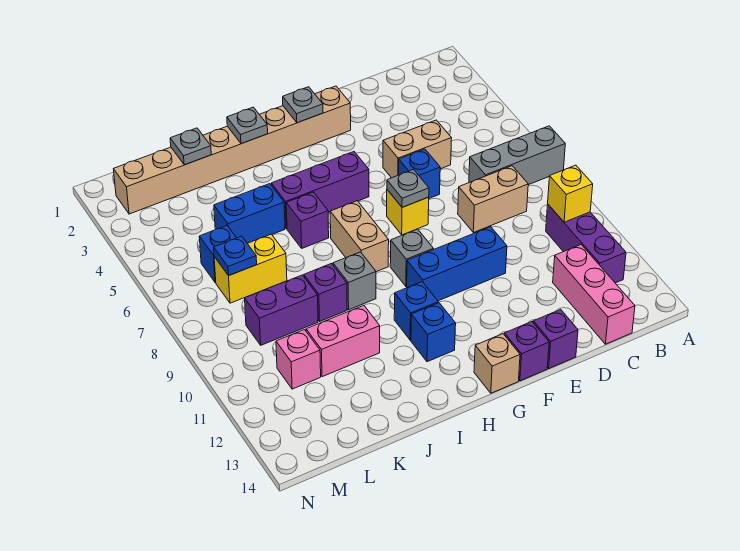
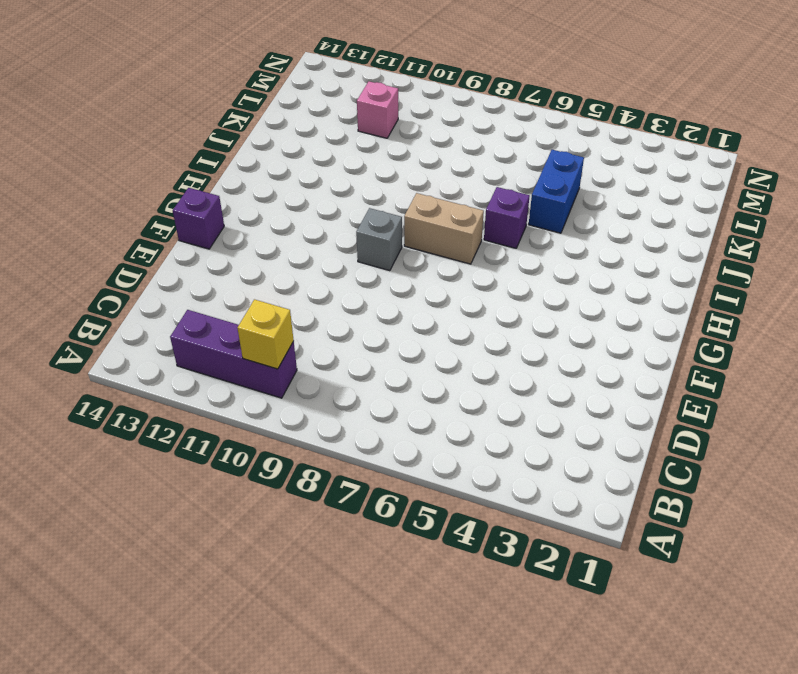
none -> grey 1x3 brick [469,126,565,185]
none -> tan 1x2 brick [458,166,528,233]
none -> pink 1x3 brick [553,245,635,344]
none -> tan 1x2 brick [383,120,452,178]

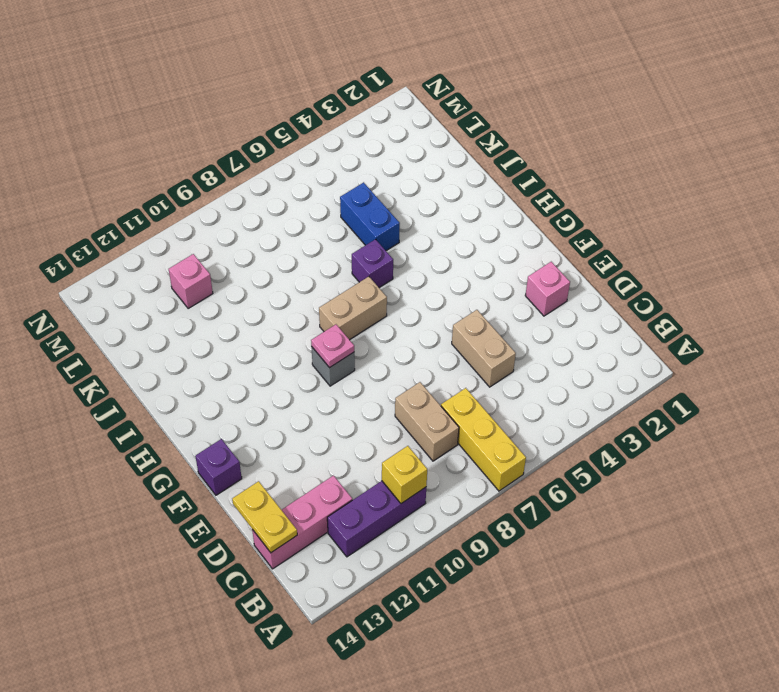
yellow 1x3 brick [441,388,526,491] -> grey 1x3 brick [469,126,565,185]
yellow 1x2 plate [232,481,297,553] -> none
pink 1x1 brick [525,262,570,316] -> none
pink 1x1 plate [311,325,354,368] -> none
none -> blue 1x1 brick [399,149,440,198]
none -> blue 1x3 brick [407,227,507,301]
none -> purple 1x1 brick [533,309,578,368]
none -> tan 1x8 brick [114,86,351,214]

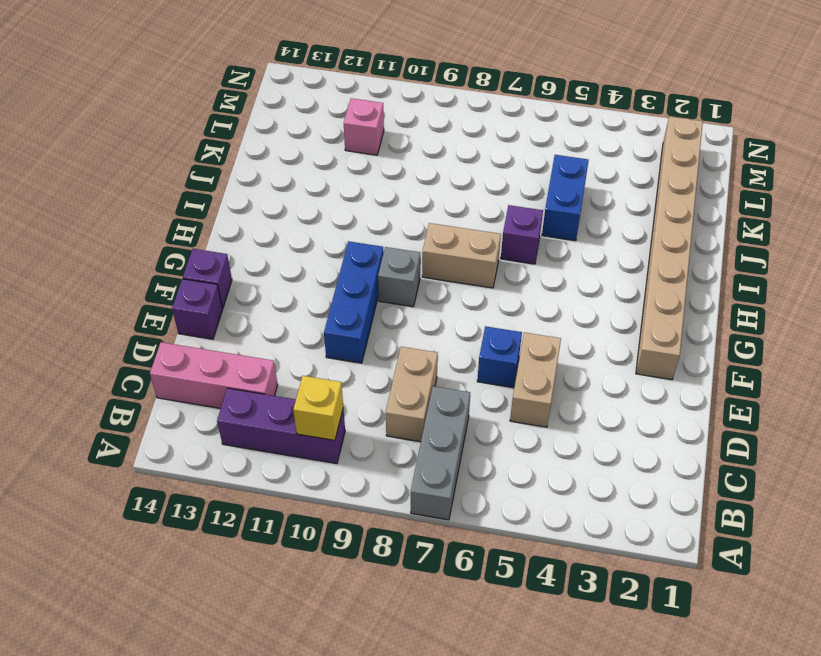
none -> yellow 1x1 brick [387,190,429,235]
none -> purple 1x3 brick [271,152,369,229]
none -> tan 1x1 brick [474,334,520,393]
none -> blue 1x1 brick [394,282,438,340]

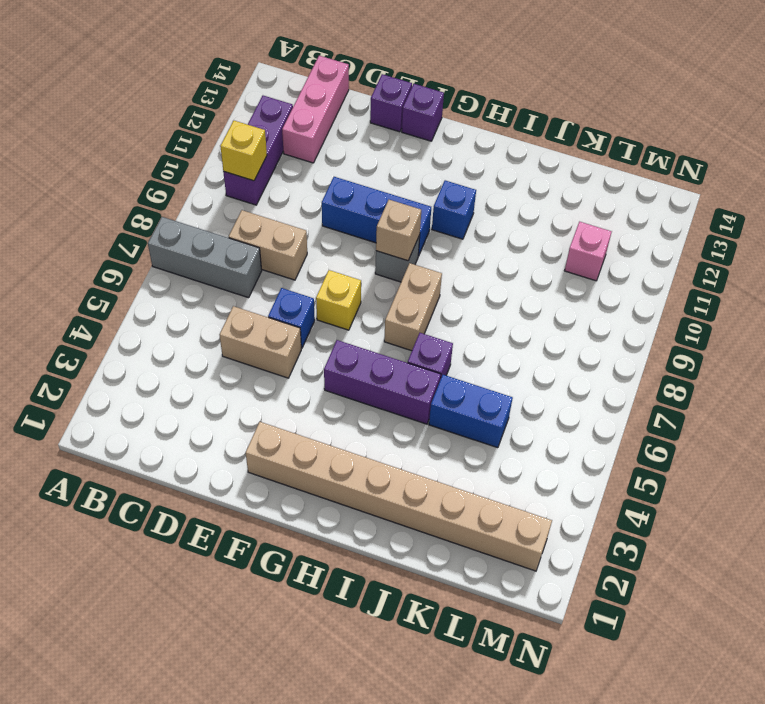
tan 1x1 brick [376,200,421,261] -> tan 1x1 brick moved to [474,334,520,393]
none -> blue 1x1 brick [411,303,456,362]
none -> grey 1x1 brick [333,252,376,310]
none -> purple 1x1 brick [304,264,347,321]
none -> pink 1x2 brick [306,305,380,377]

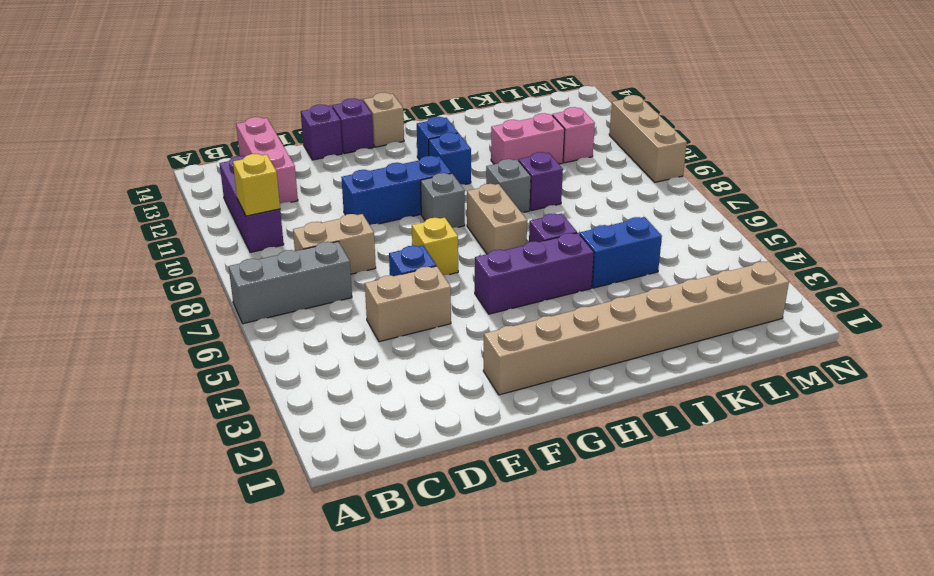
tan 1x3 brick [609,95,687,182] -> none
none -> yellow 1x2 brick [214,234,287,303]
none -> purple 1x2 brick [245,275,318,345]
none -> blue 1x1 brick [199,226,236,283]
none -> grey 1x1 plate [387,170,429,207]

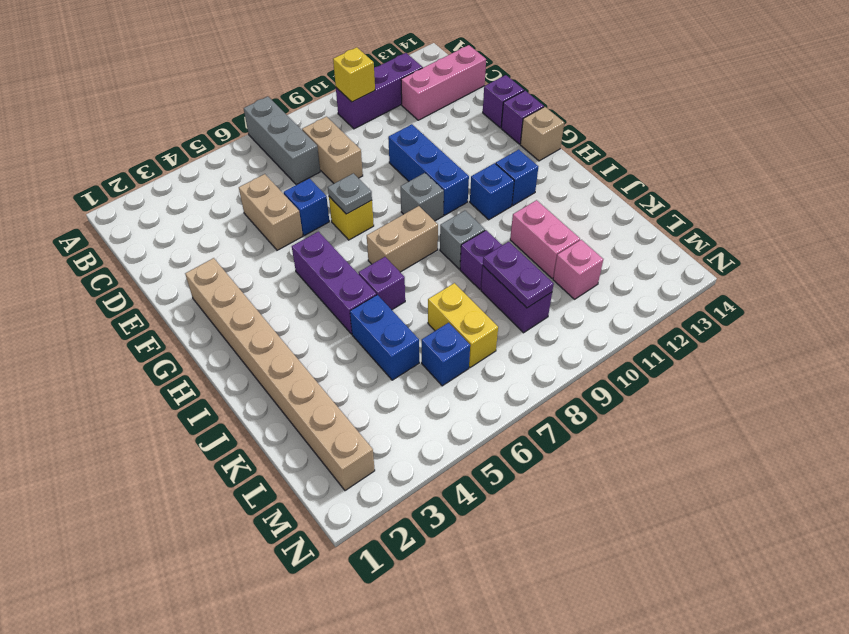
purple 1x2 plate [483,242,554,308] -> none
none -> grey 1x1 plate [283,87,323,123]
none -> grey 1x1 plate [227,107,268,144]
none -> grey 1x1 plate [170,128,211,165]
none -> blue 1x1 plate [214,236,257,276]

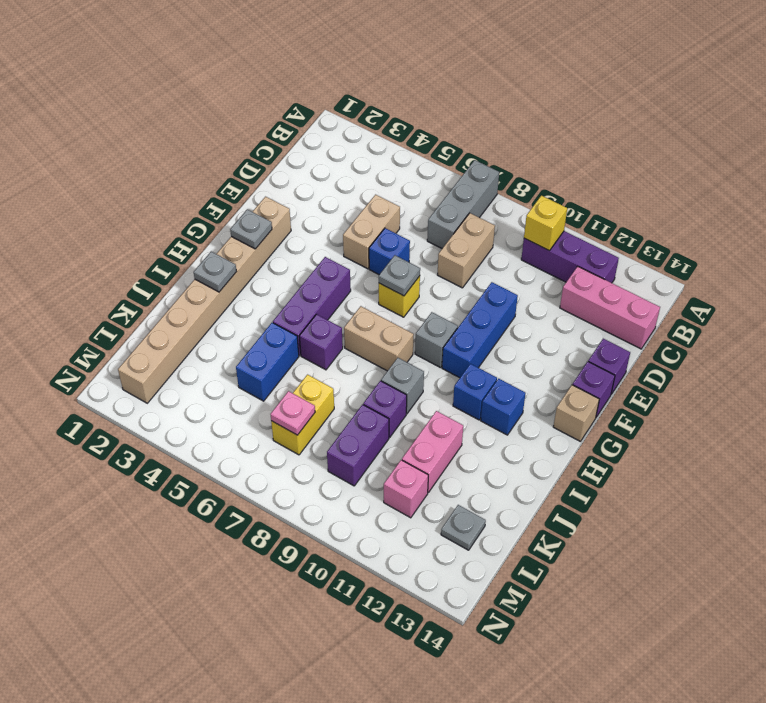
pink 1x1 plate [271,391,315,435] -> blue 1x1 plate [214,236,257,276]
grey 1x1 plate [441,505,486,550] -> grey 1x1 plate moved to [170,128,211,165]
none -> blue 1x1 brick [199,226,236,283]

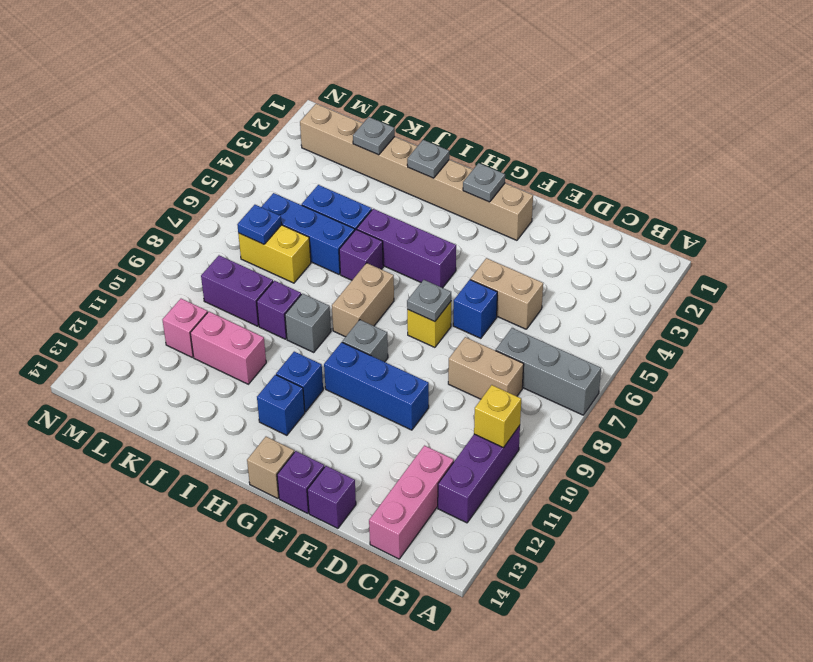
blue 1x3 brick [262,193,355,274] -> blue 1x1 brick [199,226,236,283]

